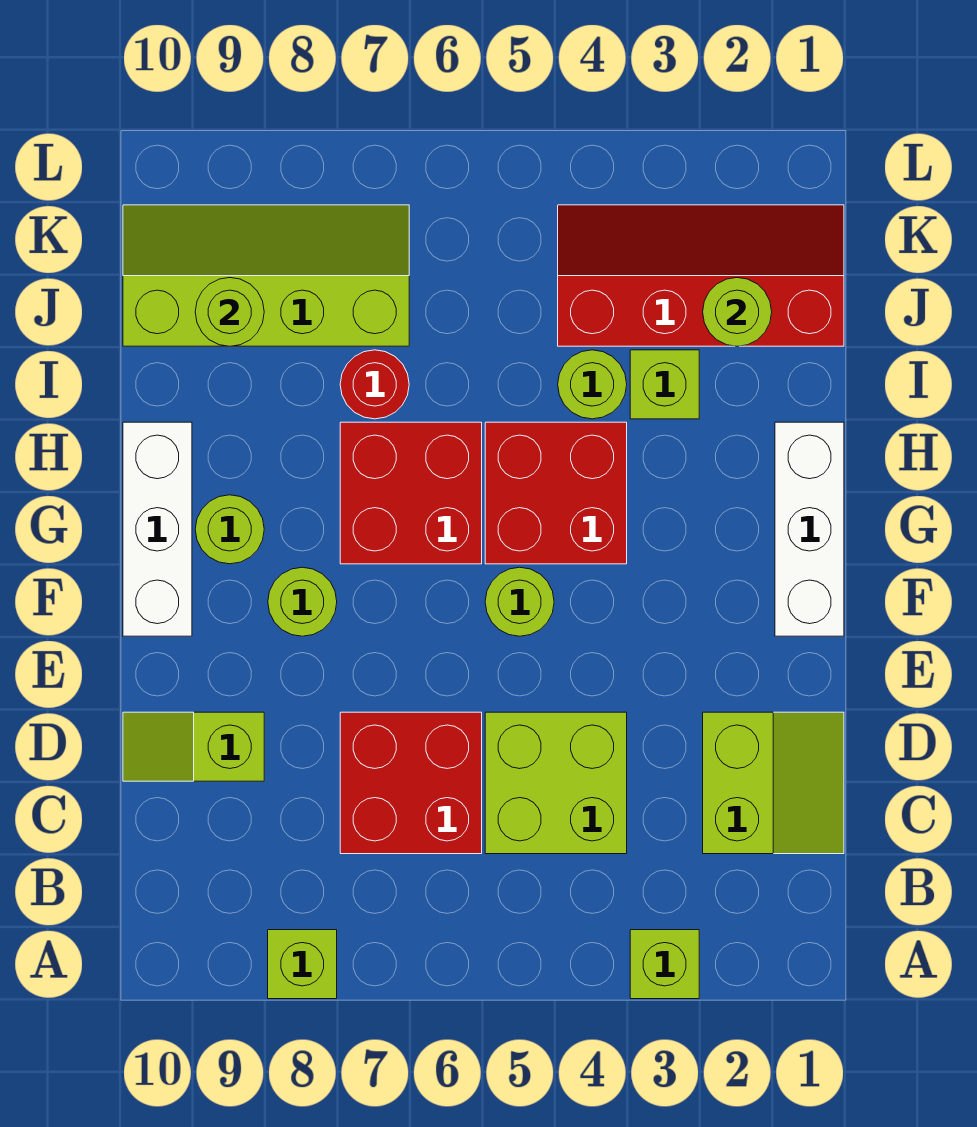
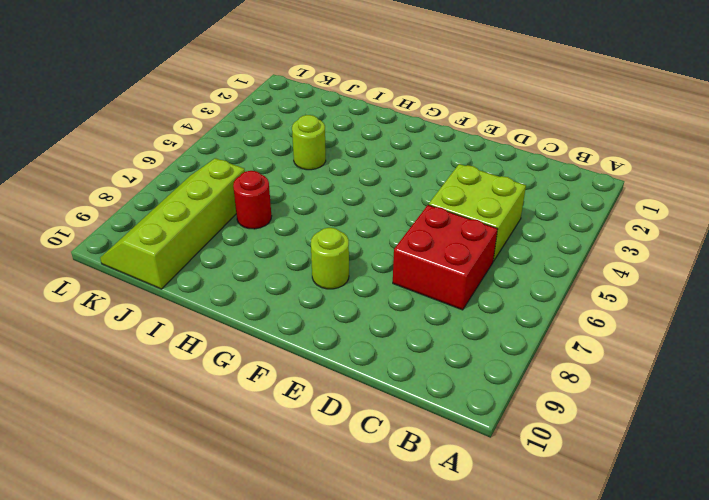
none -> lime 1x1 brick [630,930,699,999]
none -> lime 1x1 brick [268,930,337,999]
none -> lime 2x2 slope [703,712,844,854]

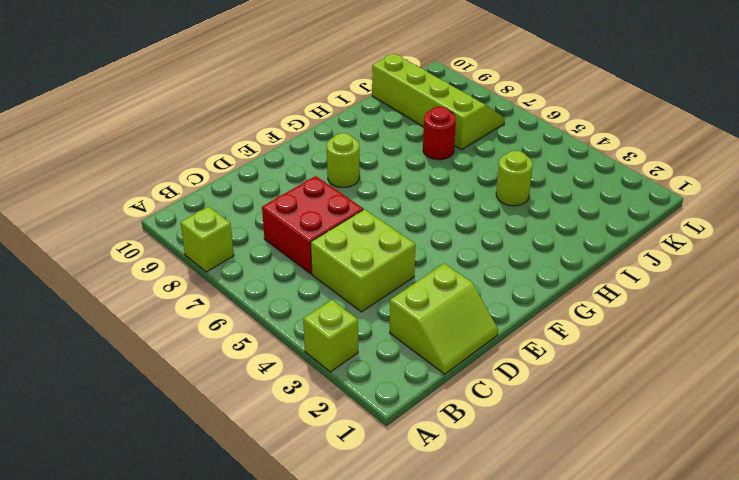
none -> lime 1x2 slope [123,712,264,781]
none -> white 1x3 brick [775,422,844,636]
none -> lime 1x1 round brick [485,567,554,636]

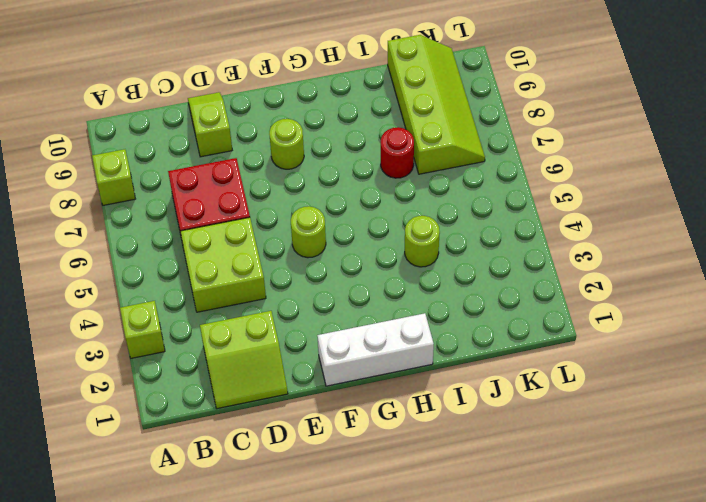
none -> white 1x3 brick [123,422,192,636]
none -> red 2x2 brick [485,422,627,564]
none -> red 2x2 brick [340,422,482,564]

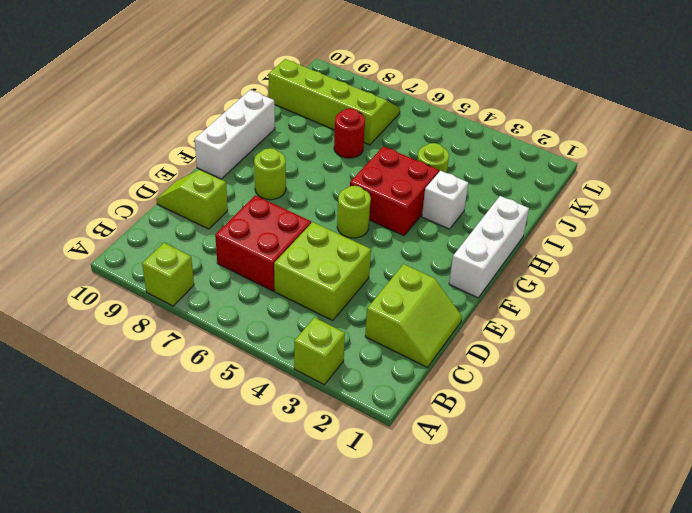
white 1x1 brick [422,171,468,229] -> none
none -> red 2x2 brick [340,422,482,564]
none -> lime 1x1 round brick [195,495,264,564]
none -> lime 1x1 brick [630,350,699,419]

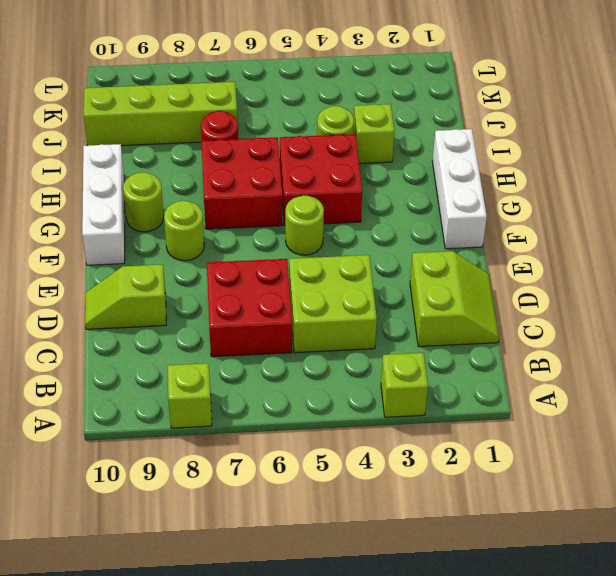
none -> red 2x4 slope [558,205,844,346]
none -> lime 1x1 round brick [703,278,772,346]
none -> lime 1x1 round brick [195,278,264,346]

